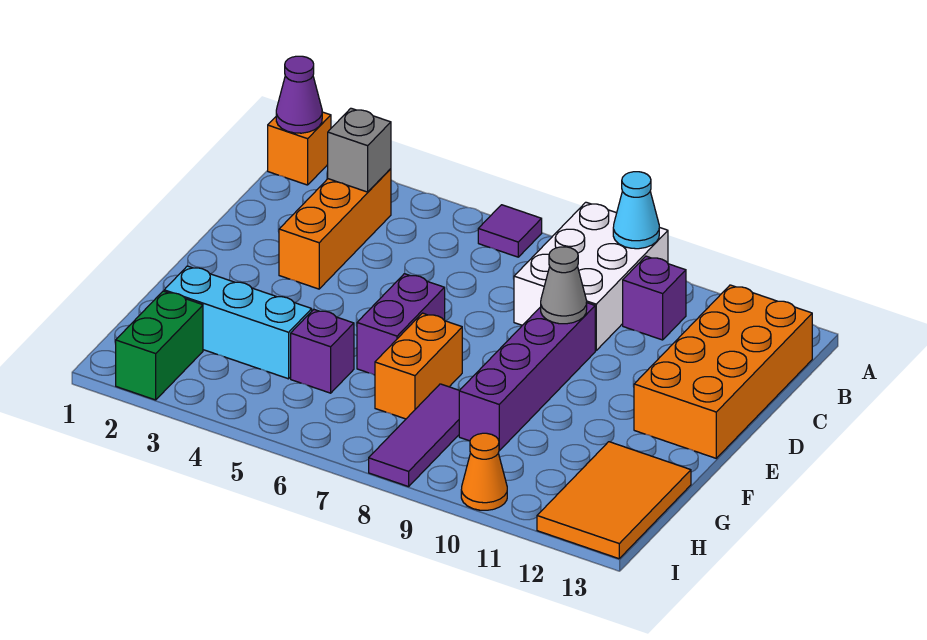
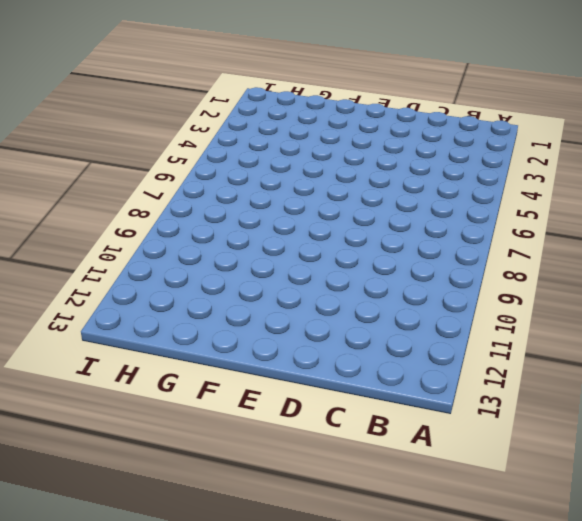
none -> orange 1x1 brick [268,112,331,185]
none -> purple 1x1 tile [478,205,542,257]
none -> white 2x3 brick [514,202,668,350]

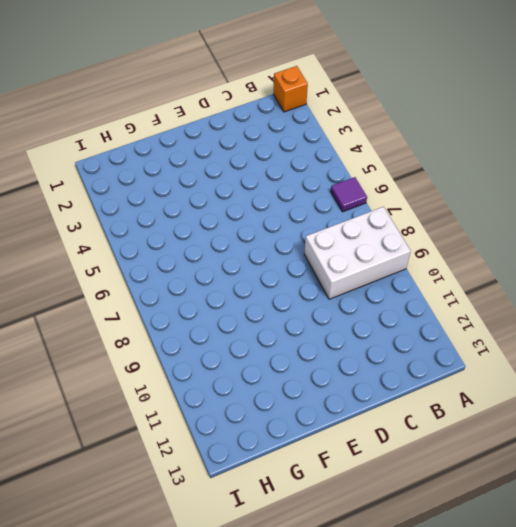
none -> orange 1x3 brick [279,169,391,289]
none -> purple 1x1 brick [623,256,686,340]
none -> orange 2x4 brick [634,285,812,458]

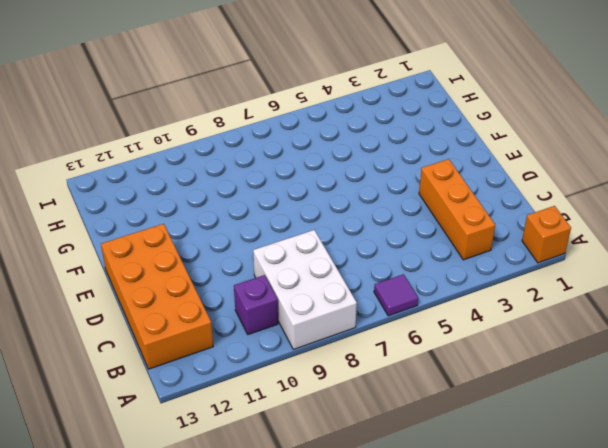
none -> purple 1x4 brick [459,303,595,451]
none -> purple 1x2 brick [357,274,445,375]
none -> orange 1x2 brick [375,313,462,419]

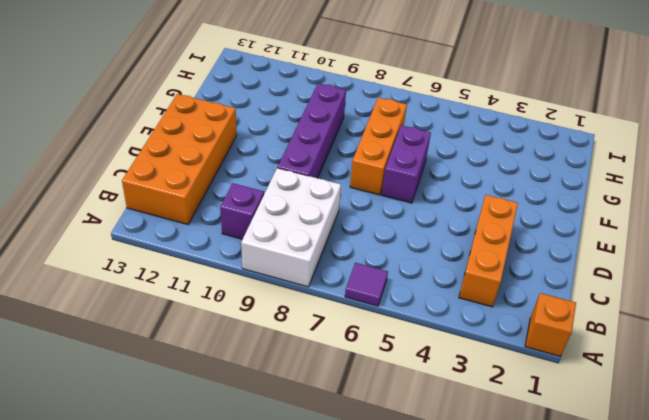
orange 1x3 brick [350,98,407,195] -> orange 1x2 brick [375,313,462,419]
none -> cyan 1x3 brick [164,266,312,379]
none -> purple 1x1 brick [291,310,354,393]
none -> purple 1x3 tile [369,384,460,487]

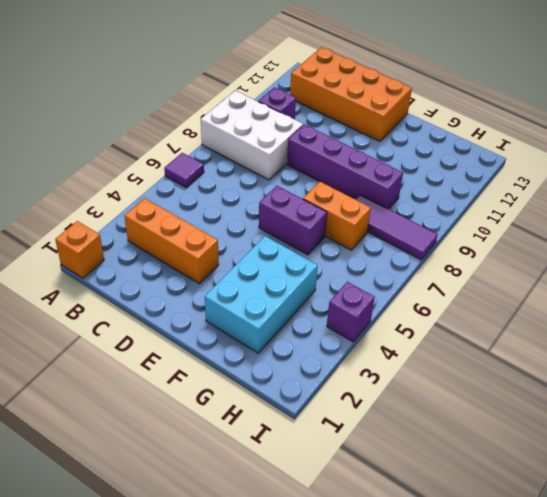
cyan 2x3 brick [205,236,318,353] -> cyan 1x3 brick [164,266,312,379]
purple 1x1 brick [327,282,375,342] -> purple 1x1 brick moved to [291,310,354,393]
none -> orange 2x3 tile [537,442,691,559]
none -> green 1x2 brick [116,291,203,400]
none -> orange 1x1 cone [461,433,507,510]

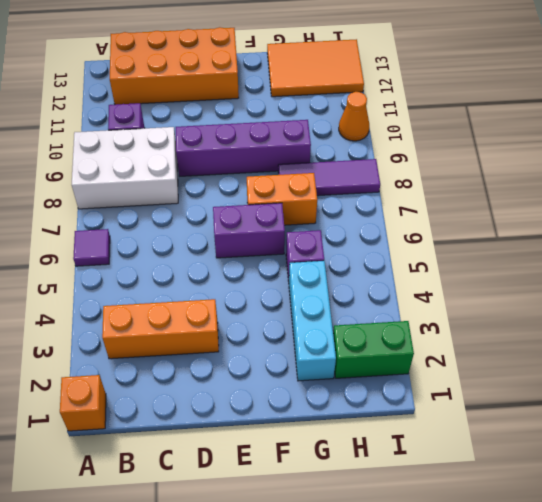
none -> purple 1x1 cone [276,56,322,133]
none -> cyan 1x1 cone [613,172,659,249]
none -> grey 1x1 brick [328,108,391,192]

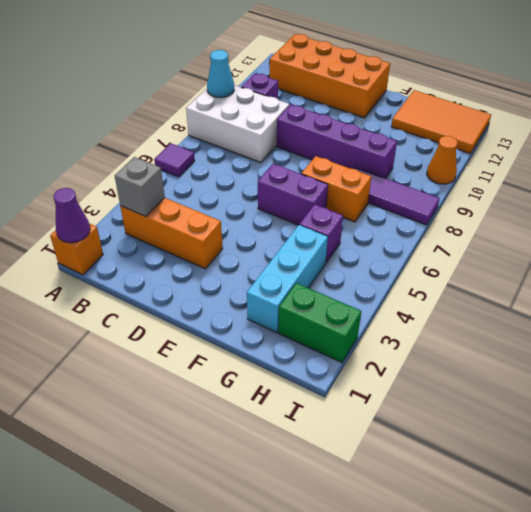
none -> grey 1x1 cone [541,247,587,324]

